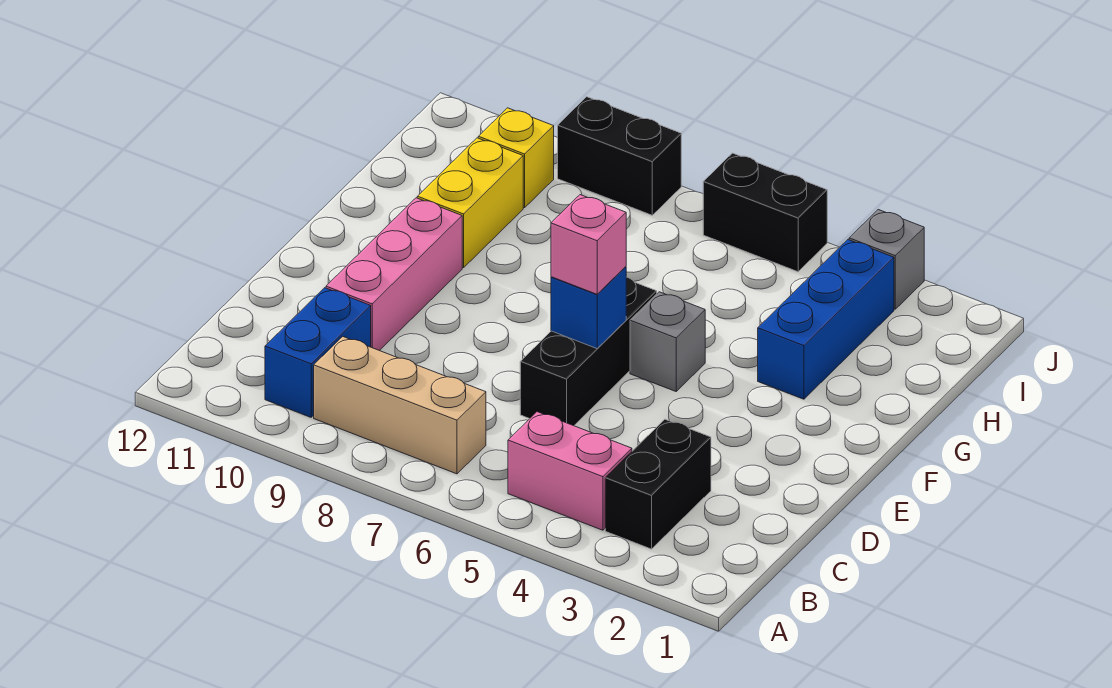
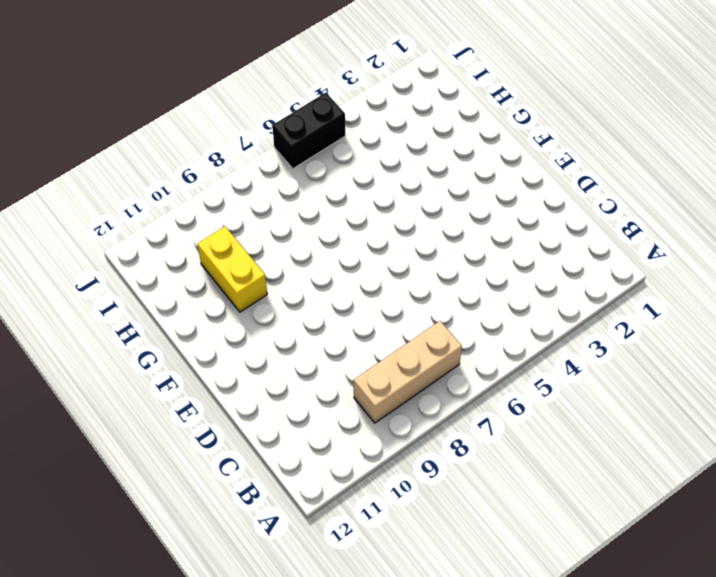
none -> black 1x2 brick [605,419,711,549]
none -> pink 1x2 brick [508,412,632,530]
none -> blue 1x2 brick [265,288,371,417]

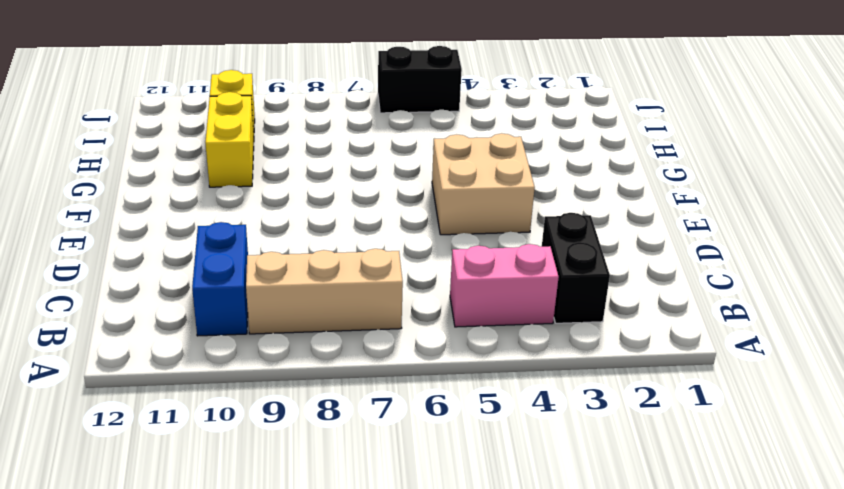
tan 2x2 brick [432,133,535,235] -> grey 1x1 brick [630,292,705,391]
none -> black 1x3 brick [520,277,657,426]
none -> pink 1x3 brick [326,198,462,351]
none -> blue 1x3 brick [758,240,894,399]

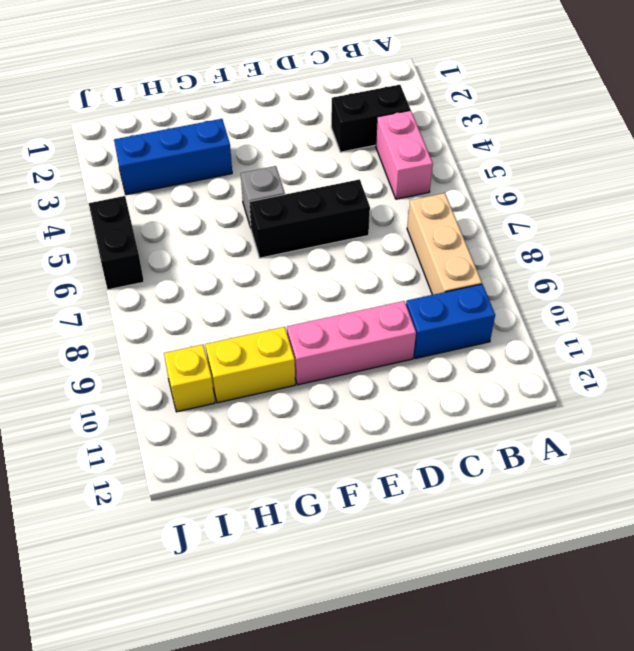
none -> grey 1x1 brick [849,210,924,309]
none -> black 1x2 brick [558,97,681,215]
none -> blue 1x1 brick [551,267,626,348]

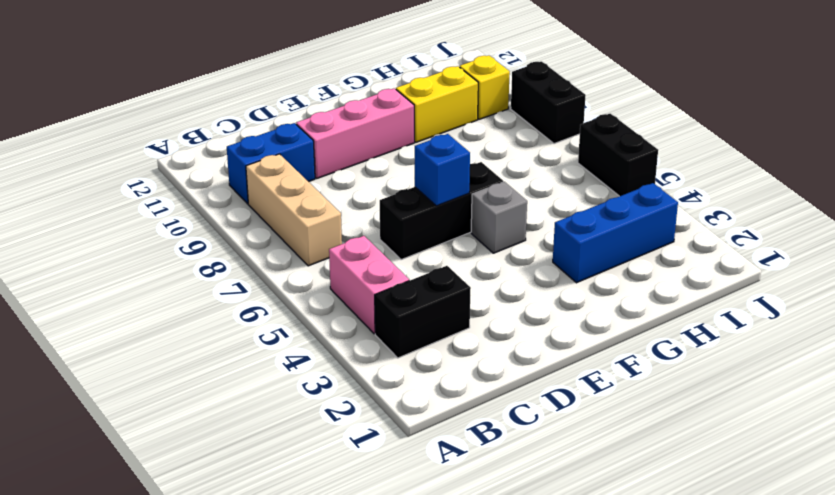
none -> grey 1x1 brick [849,210,924,309]
none -> pink 1x1 brick [551,195,626,294]

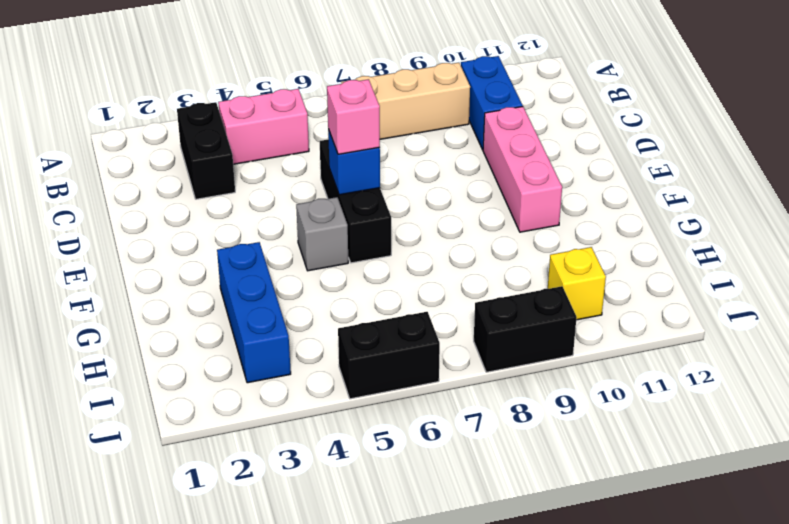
none -> yellow 1x2 brick [417,138,523,268]
none -> grey 1x1 brick [849,210,924,309]

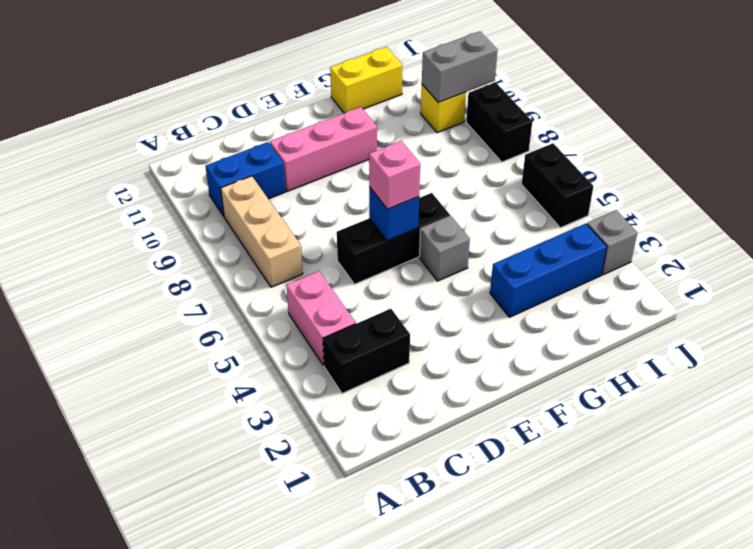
yellow 1x2 brick [330,47,402,113] -> yellow 1x2 brick moved to [417,138,523,268]
grey 1x2 brick [422,31,498,103] -> none

